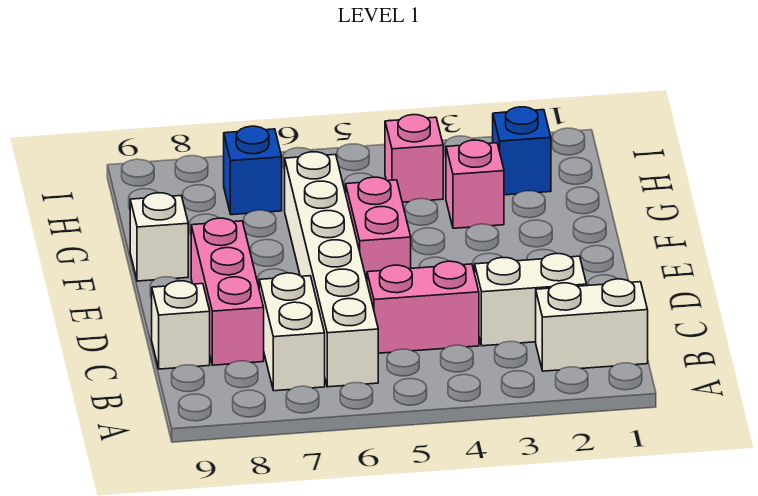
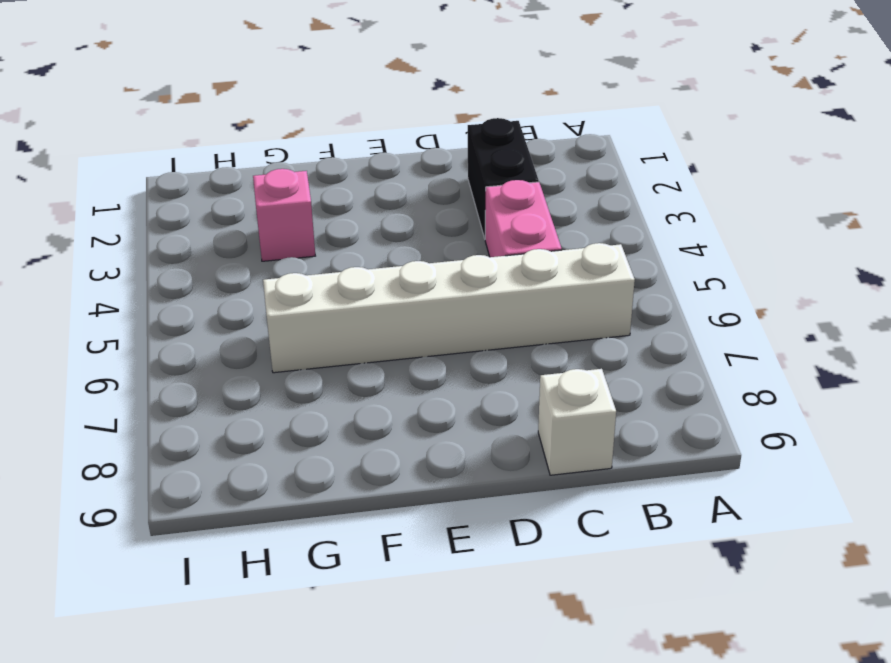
black 1x2 brick [468,118,539,239] -> white 1x2 brick [475,254,587,346]
none -> white 1x2 brick [536,279,648,371]
none -> white 1x2 brick [259,273,325,391]
none -> pink 1x3 brick [191,218,264,365]

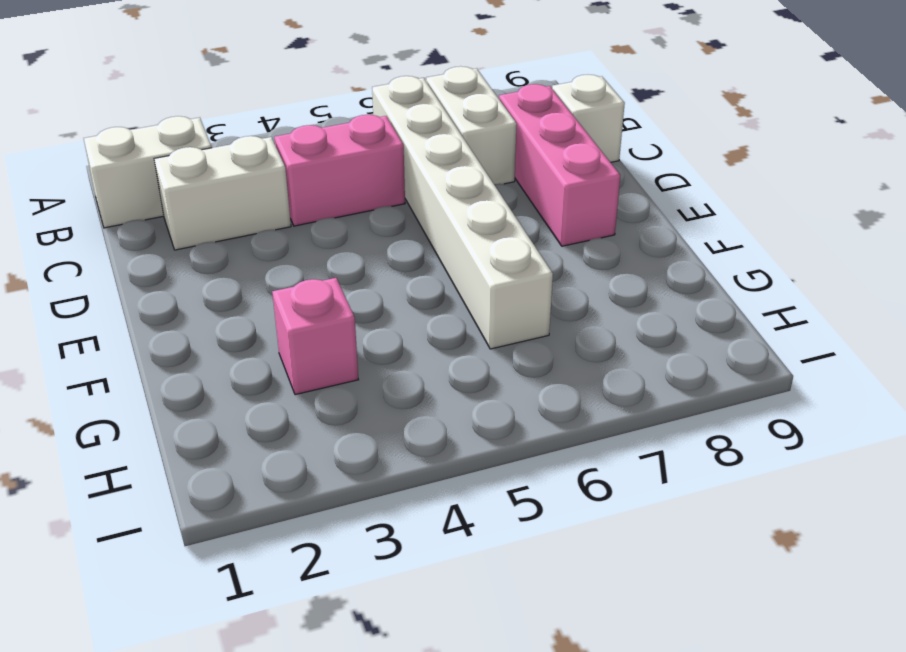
none -> pink 1x2 brick [346,177,411,280]
none -> white 1x1 brick [130,193,188,281]
none -> blue 1x1 brick [493,107,551,195]

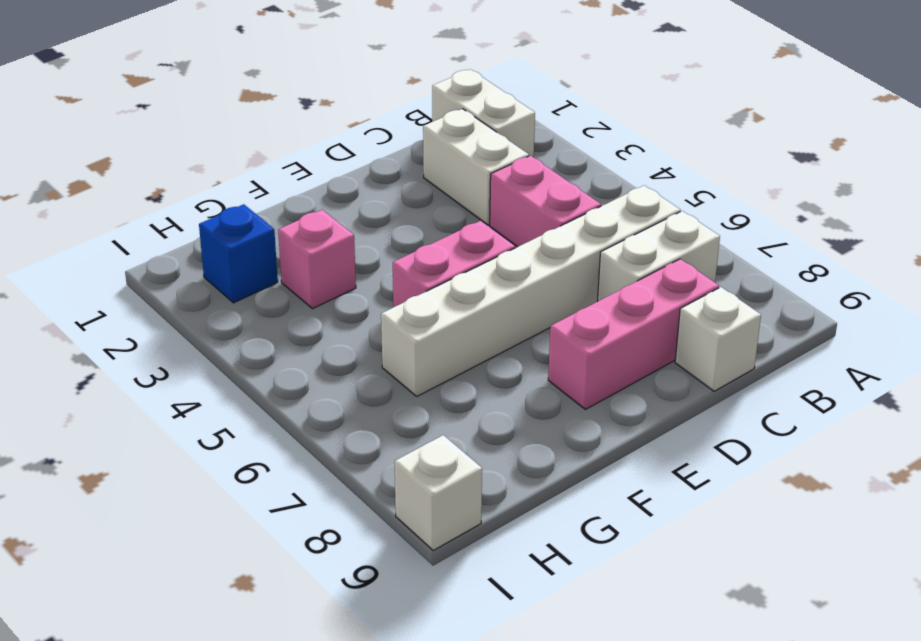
white 1x1 brick [395,435,482,550] -> white 1x1 brick moved to [130,193,188,281]
none -> pink 1x1 brick [385,115,443,202]
none -> blue 1x1 brick [224,126,282,215]

